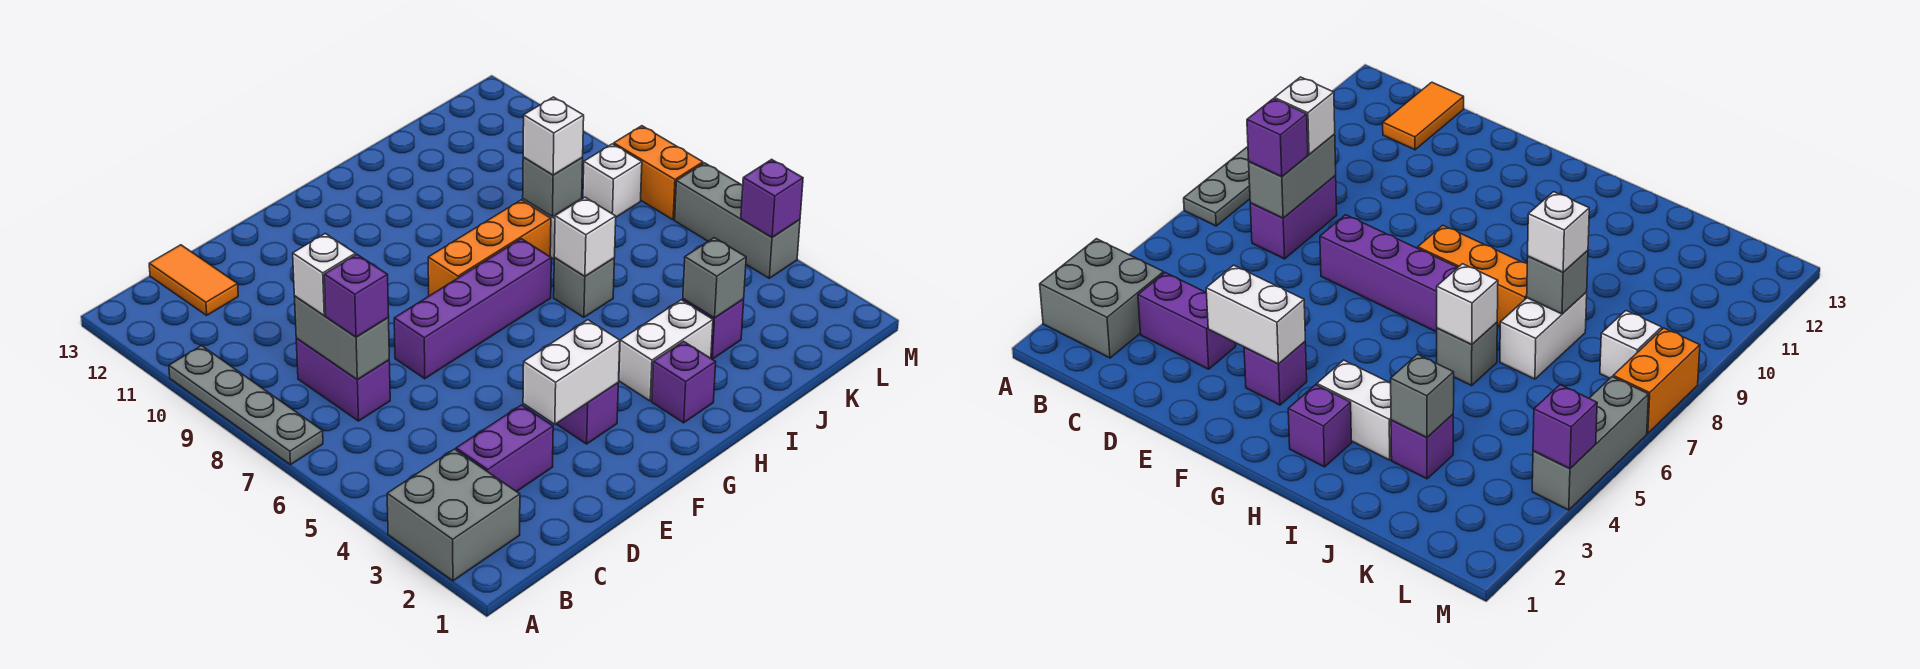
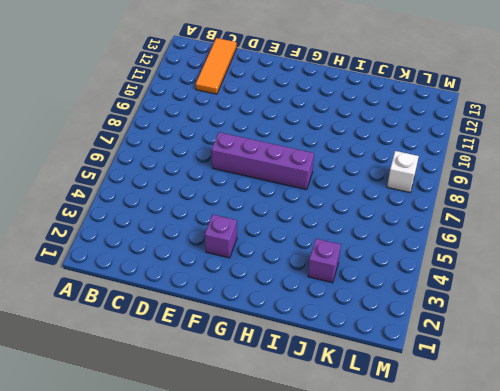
orange 1x3 tile [196,38,237,94] -> orange 1x2 tile [149,245,238,315]
none -> grey 2x2 brick [387,449,520,581]
none -> grey 1x4 plate [169,346,323,465]
none -> purple 1x2 brick [456,405,553,492]

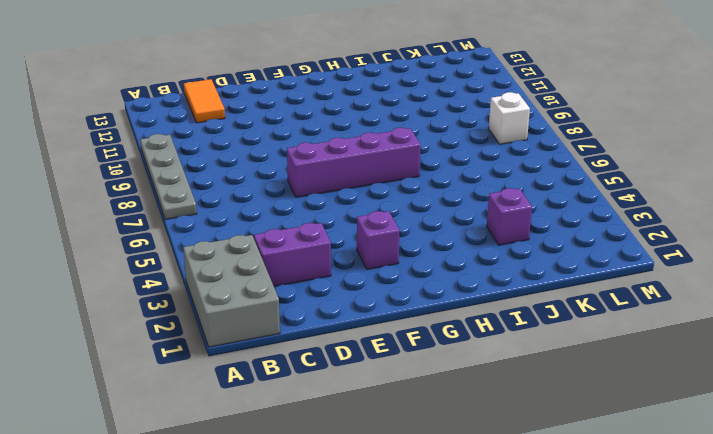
grey 2x3 brick [183,235,280,347] -> grey 2x2 brick [387,449,520,581]
none -> purple 1x2 brick [296,338,390,421]
none -> orange 1x3 brick [428,200,551,296]
none -> purple 1x1 brick [652,341,716,423]

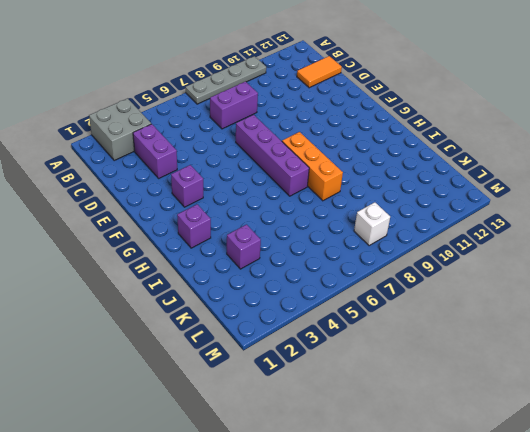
none -> white 1x2 brick [619,300,713,401]
none -> grey 1x1 brick [554,258,614,317]
none -> white 1x2 brick [1500,292,1587,379]

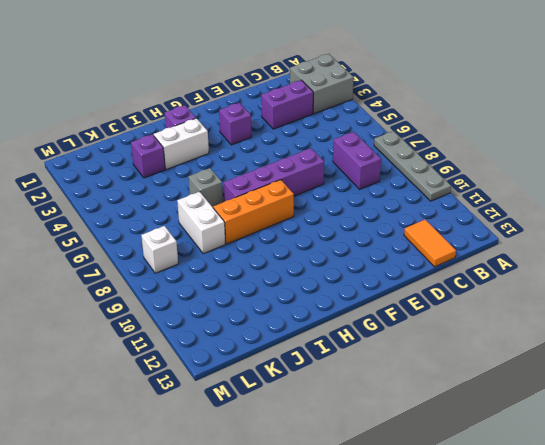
none -> grey 1x3 brick [675,163,800,278]
none -> orange 1x2 brick [614,126,703,220]
none -> grey 1x2 brick [294,296,389,379]

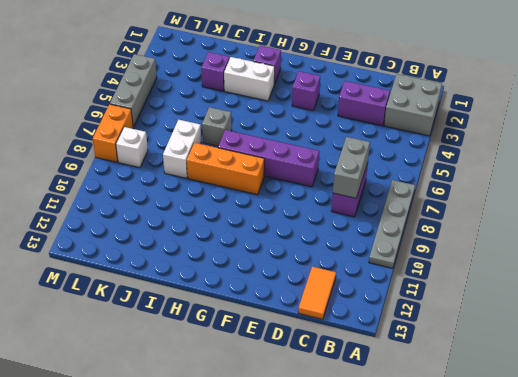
none -> white 1x2 brick [523,320,620,424]
none -> white 1x1 brick [554,197,616,276]
none -> grey 1x1 brick [683,238,746,318]

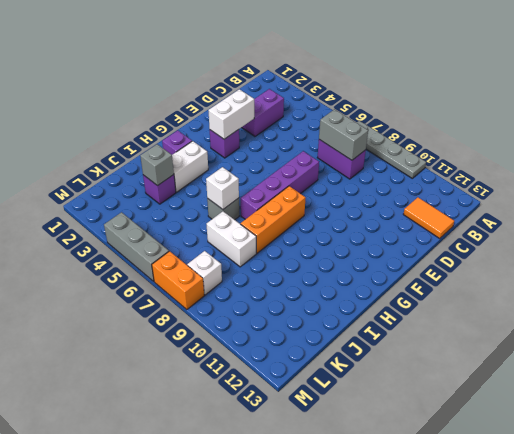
none -> grey 2x2 brick [387,449,520,581]
none -> grey 1x1 brick [523,157,583,217]
none -> purple 1x1 brick [741,159,803,237]

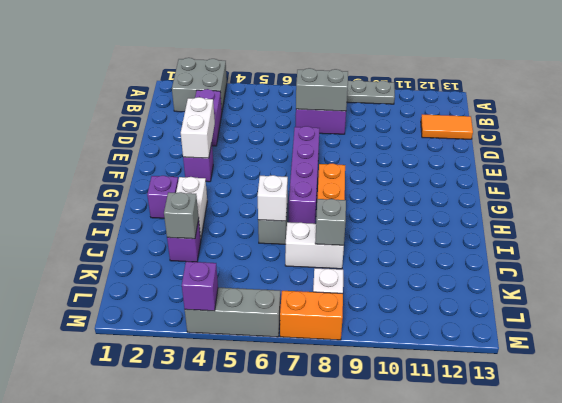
none -> purple 1x1 brick [324,255,389,337]
none -> white 1x1 brick [293,233,356,315]
none -> white 1x1 brick [523,97,584,175]

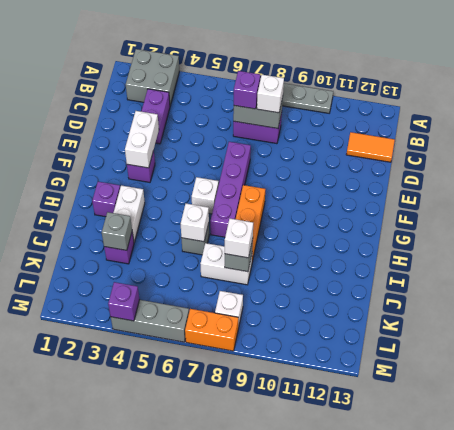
white 1x1 brick [192,177,219,214] -> none

